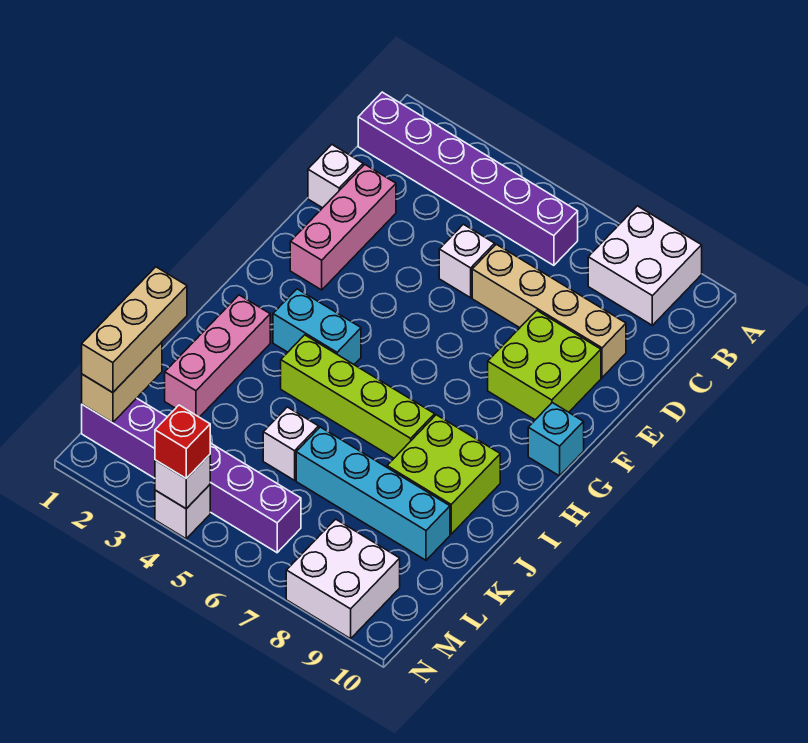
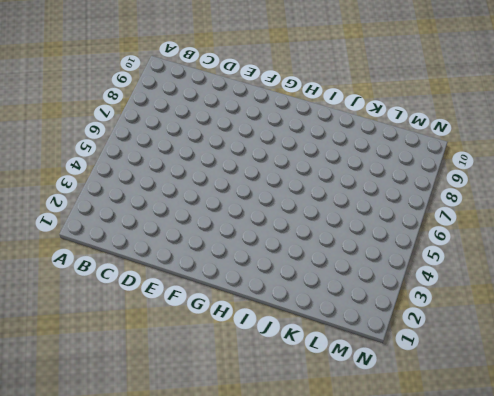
none -> white 2x2 brick [588,206,702,325]
none -> purple 1x6 brick [358,92,578,265]
none -> white 1x1 brick [308,145,363,208]

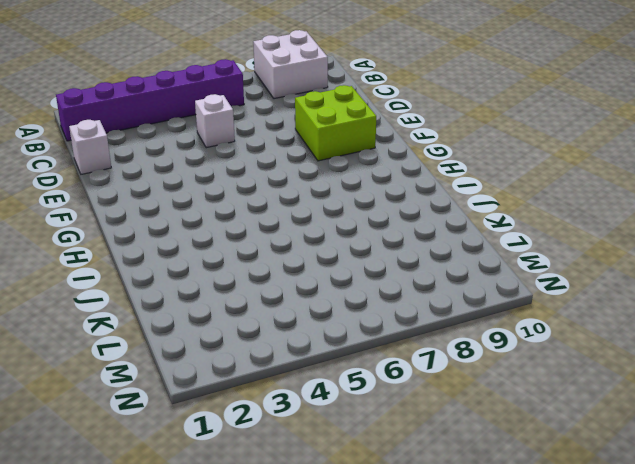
none -> pink 1x3 brick [290,165,396,290]
none -> tan 1x4 brick [472,244,626,377]
none -> cyan 1x1 brick [528,403,584,476]

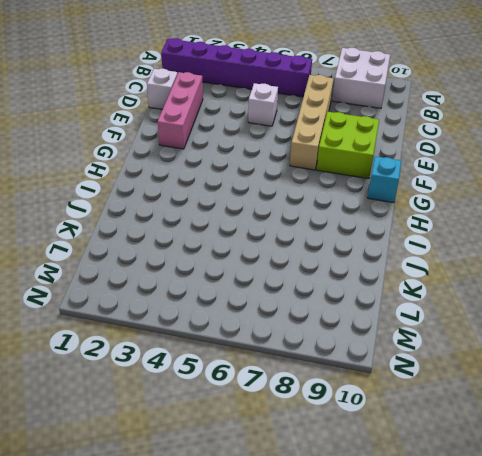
tan 1x4 brick [290,75,333,170] -> tan 1x4 brick turned to [472,244,626,377]
none -> cyan 1x2 brick [273,289,361,364]
none -> pink 1x3 brick [165,295,270,417]
none -> lime 1x4 brick [281,335,435,458]

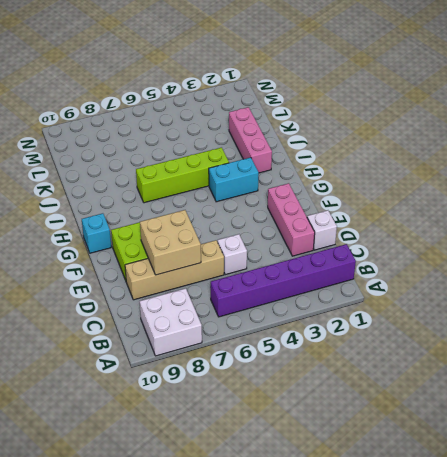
tan 2x2 brick [140,210,201,275] -> none
none -> lime 2x2 brick [387,415,500,534]
none -> white 1x1 brick [263,407,319,480]
none -> cyan 1x4 brick [296,427,450,560]

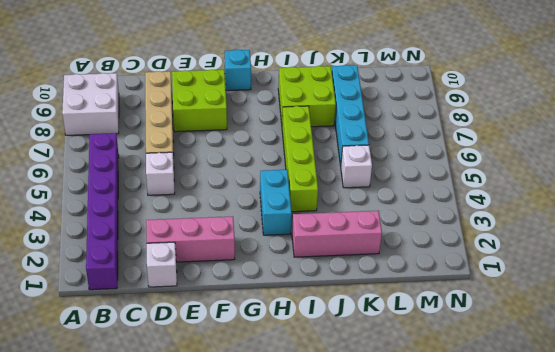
none -> purple 1x6 brick [82,398,301,553]
none -> white 2x2 brick [286,519,400,639]
none -> white 1x1 brick [155,485,210,539]

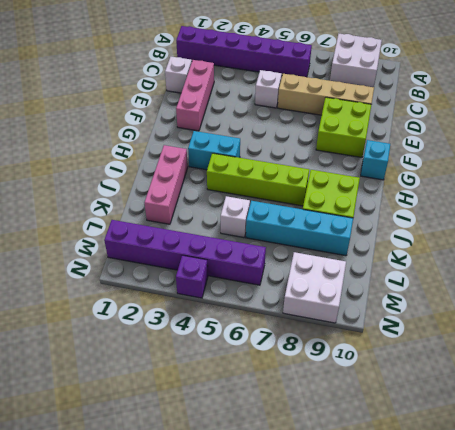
purple 1x1 brick [176,255,208,298] -> white 1x1 brick [155,485,210,539]
none -> tan 1x2 brick [82,342,162,423]
none -> white 1x1 brick [155,455,210,509]
none -> tan 1x3 brick [82,267,187,393]

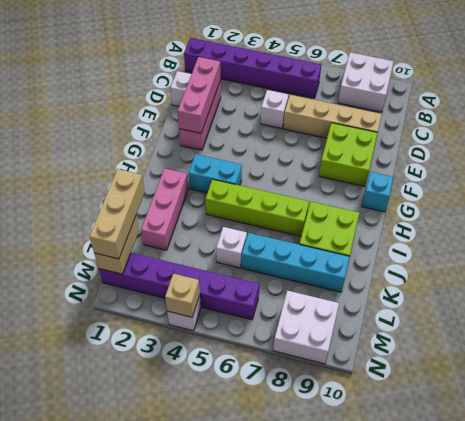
pink 1x3 brick [178,57,221,133] -> none
tan 1x1 brick [165,274,200,317] -> white 1x1 brick [155,455,210,509]
none -> red 1x1 brick [155,405,210,478]

